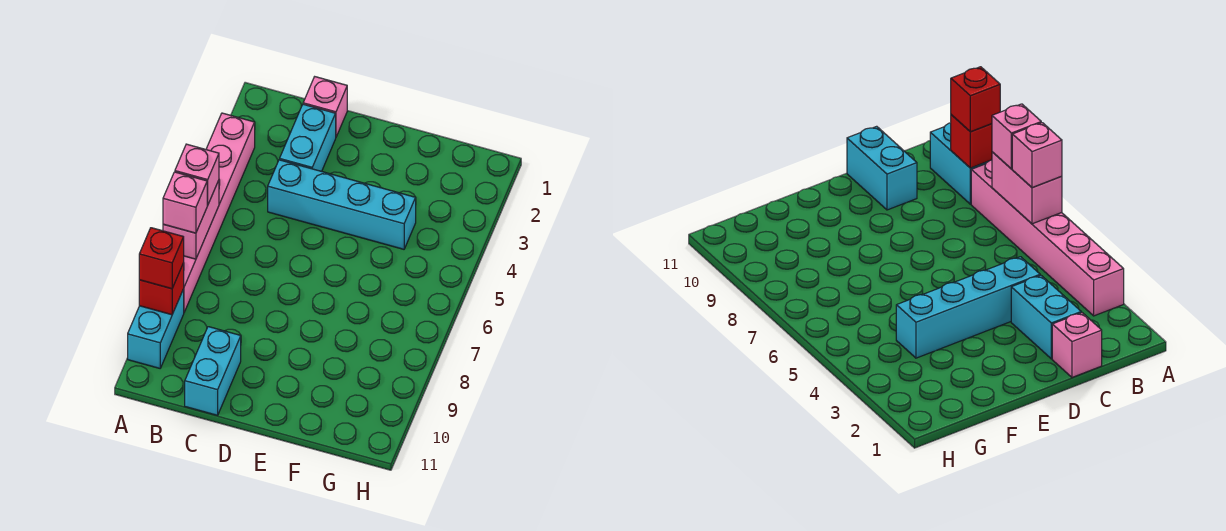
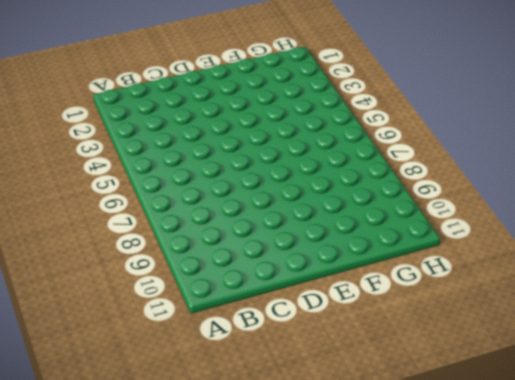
none -> pink 1x6 brick [184,113,255,312]
none -> cyan 1x2 brick [128,289,184,368]

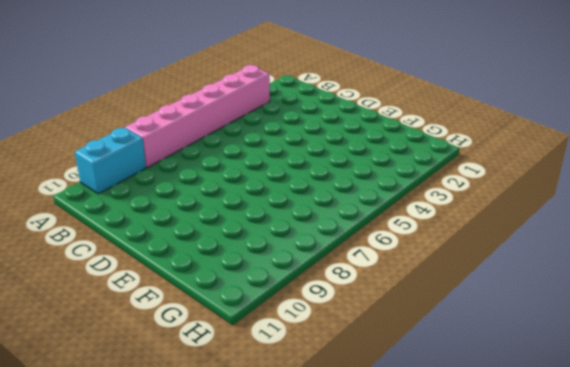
none -> pink 1x1 brick [303,77,347,137]
none -> cyan 1x2 brick [280,104,336,171]

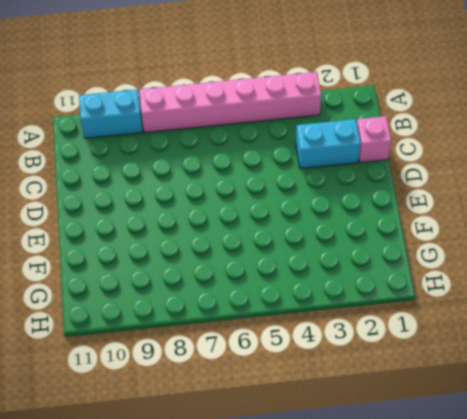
none -> cyan 1x4 brick [268,160,416,249]
none -> cyan 1x2 brick [185,327,241,415]

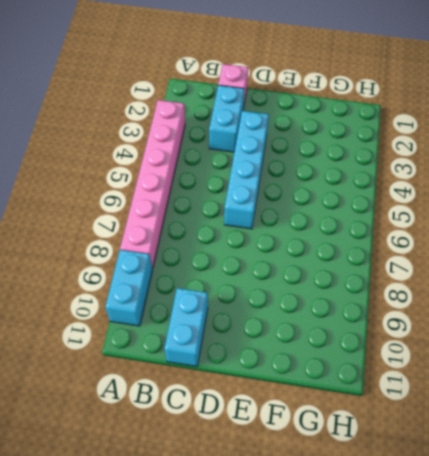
cyan 1x4 brick [224,111,269,229] -> cyan 1x4 brick turned to [268,160,416,249]
none -> pink 1x2 brick [163,180,219,259]
none -> red 1x1 brick [139,263,184,315]

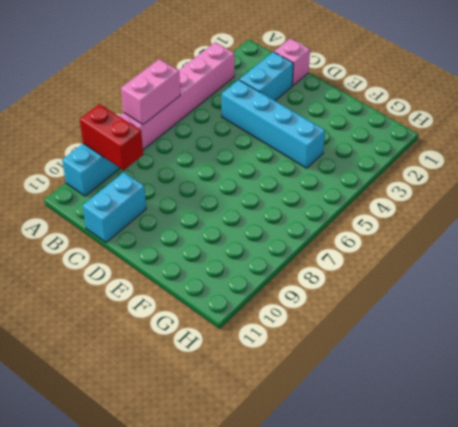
red 1x2 brick [80,104,143,170] -> red 1x1 brick [139,263,184,315]
none -> pink 1x1 brick [175,144,219,205]
none -> pink 1x1 brick [163,172,207,233]

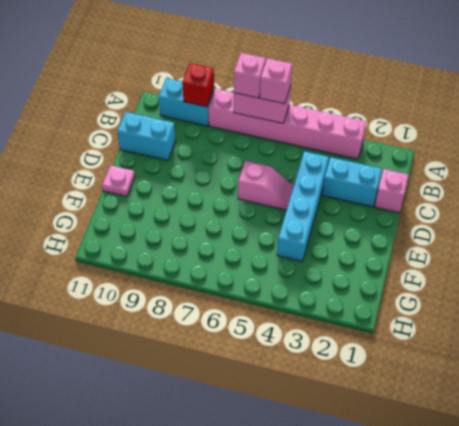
pink 1x2 slope [238,161,294,210] -> none
pink 1x1 plate [102,165,135,196] -> none
none -> red 1x1 brick [139,228,184,289]

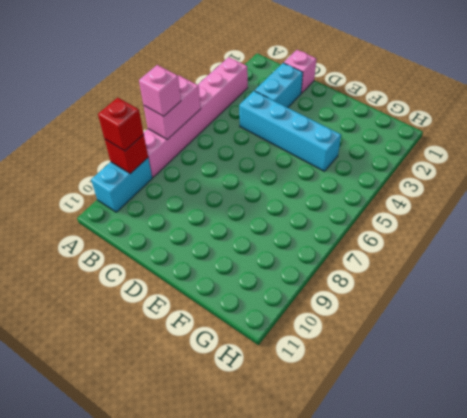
none -> cyan 1x2 brick [185,327,241,415]
none -> pink 1x1 brick [175,144,219,205]

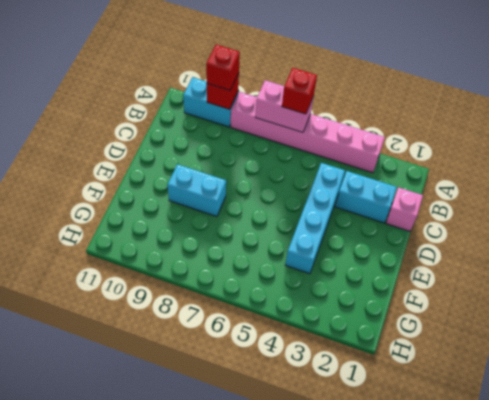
red 1x1 brick [282,68,317,114] -> pink 1x1 brick [175,144,219,205]
cyan 1x2 brick [167,164,226,217] -> cyan 1x2 brick moved to [185,327,241,415]
none -> pink 1x1 brick [163,172,207,233]

